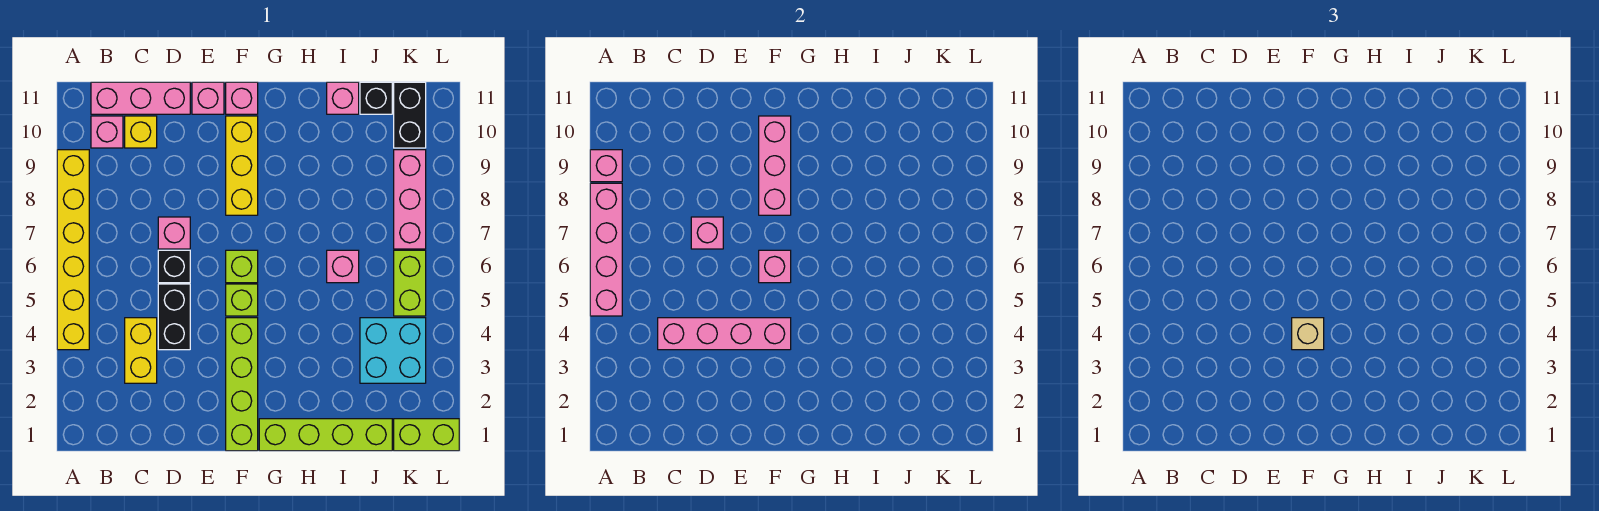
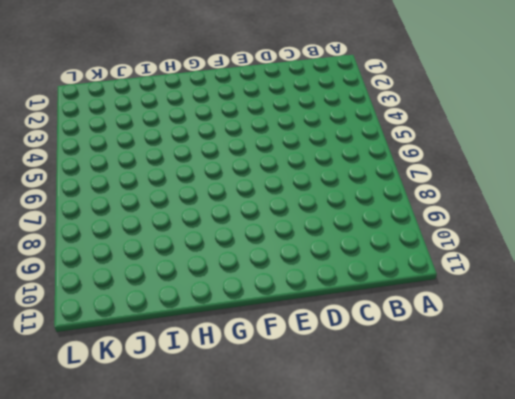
none -> yellow 1x6 brick [57,150,89,350]
none -> pink 1x1 brick [91,116,123,148]
none -> pink 1x3 brick [91,82,190,114]
none -> yellow 1x2 brick [125,318,157,383]

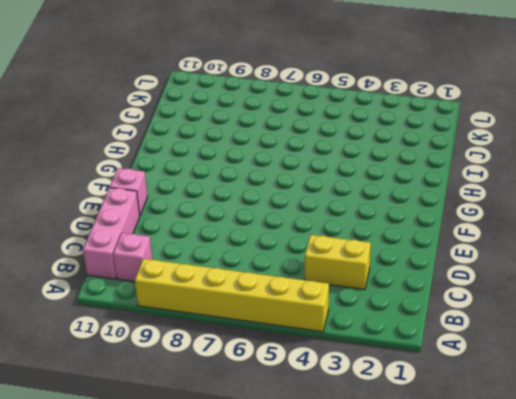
none -> yellow 1x1 brick [125,116,157,148]
none -> black 1x2 brick [158,284,190,350]
none -> black 1x1 brick [158,250,190,283]
none -> pink 1x1 brick [158,217,190,249]

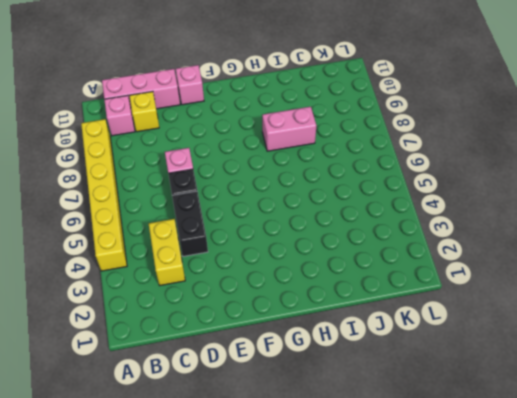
pink 1x2 brick [262,107,316,151] -> none
none -> lime 1x4 brick [226,318,258,451]
none -> lime 1x1 brick [226,284,258,316]
none -> lime 1x1 brick [226,250,258,283]
none -> yellow 1x3 brick [226,116,258,215]

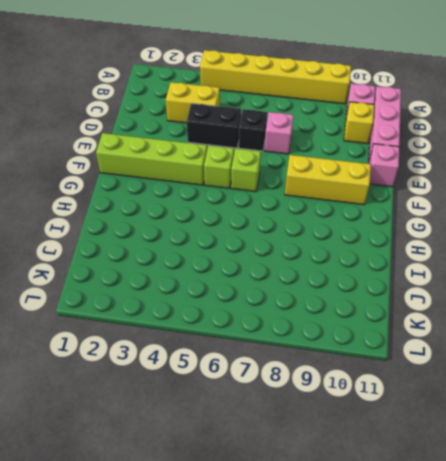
none -> pink 1x1 brick [226,82,258,114]
none -> lime 1x4 brick [259,419,392,451]
none -> pink 1x1 brick [327,250,359,283]
none -> pink 1x1 brick [327,82,359,114]

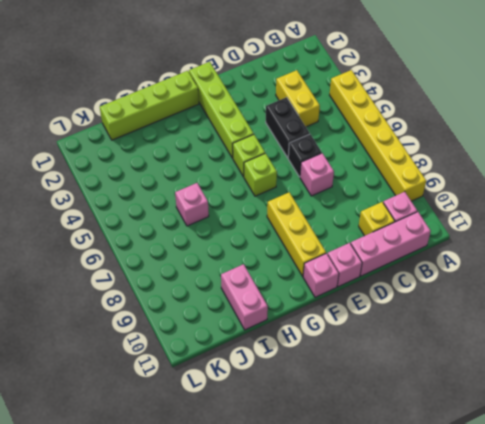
pink 1x2 brick [221,264,268,330] -> pink 1x1 brick [327,82,359,114]
none -> cyan 2x2 brick [360,318,426,383]
none -> black 1x1 brick [360,82,392,114]
none -> lime 1x2 brick [394,419,459,451]
none -> lime 1x2 brick [394,250,426,316]

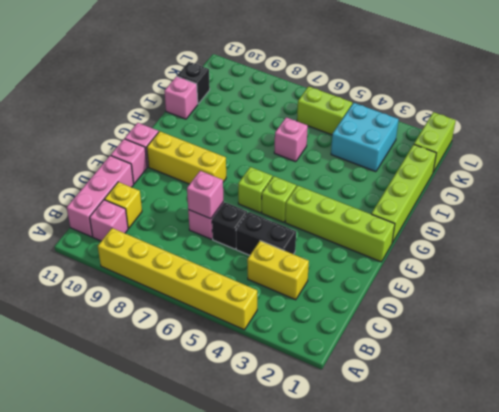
none -> pink 1x3 brick [394,150,426,249]
none -> black 1x2 brick [394,82,426,148]
none -> pink 1x4 brick [590,183,622,316]
none -> pink 1x1 brick [590,150,622,182]

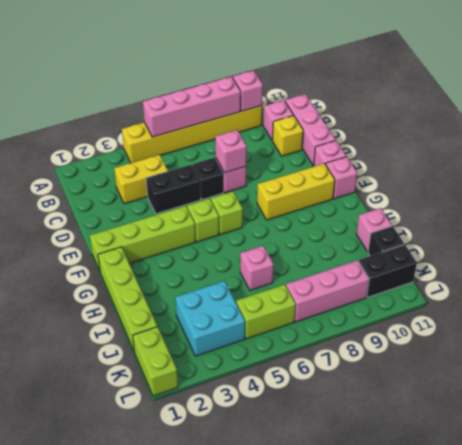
none -> pink 1x4 brick [658,318,791,350]
none -> pink 1x1 brick [759,250,791,283]
none -> pink 1x3 brick [759,116,791,215]
none -> tan 1x1 brick [1292,318,1324,350]

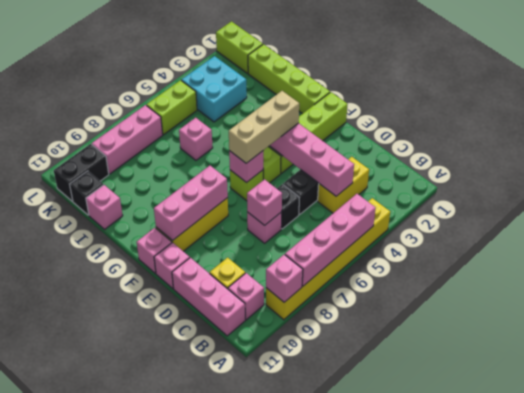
tan 1x3 brick [229,91,299,163] -> tan 1x1 brick [1292,318,1324,350]

